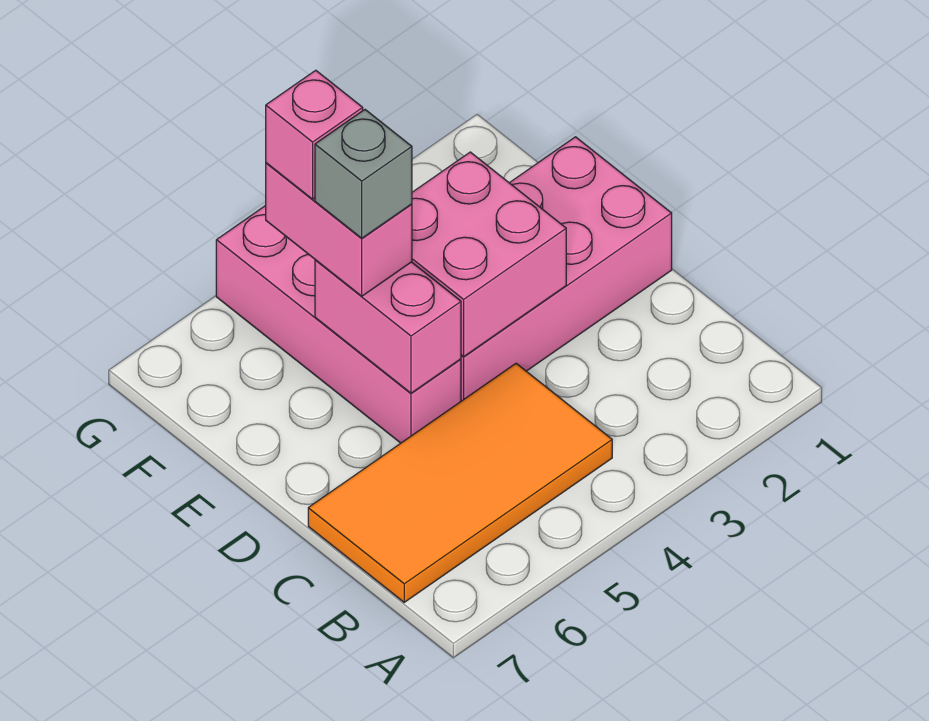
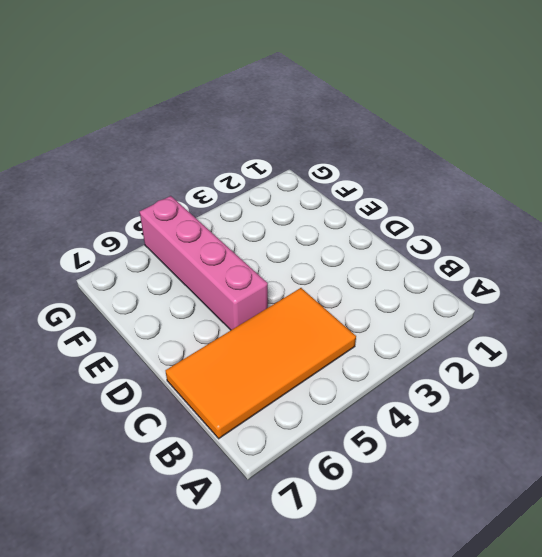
none -> pink 2x4 brick [461,137,672,401]
none -> pink 2x2 brick [412,152,566,357]

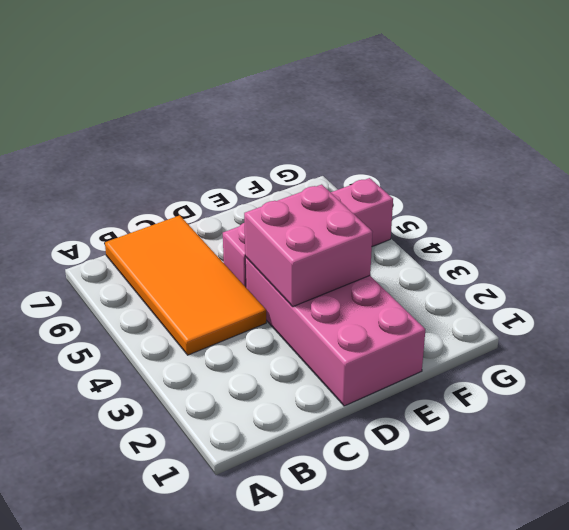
none -> pink 1x2 brick [315,260,461,393]
none -> pink 1x2 brick [266,163,412,296]

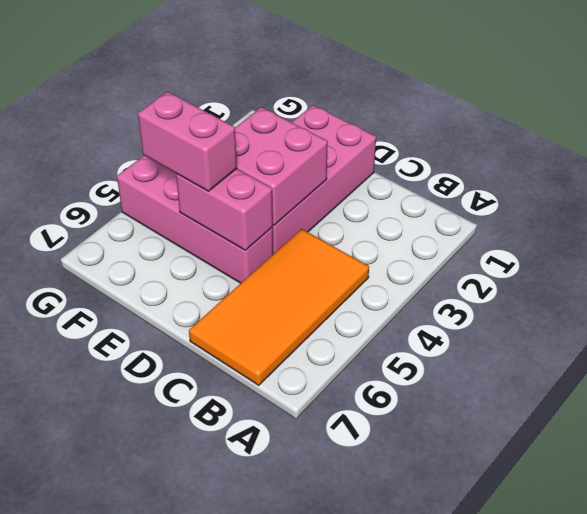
none -> grey 1x1 brick [315,110,412,238]
none -> pink 1x1 brick [266,70,363,199]

